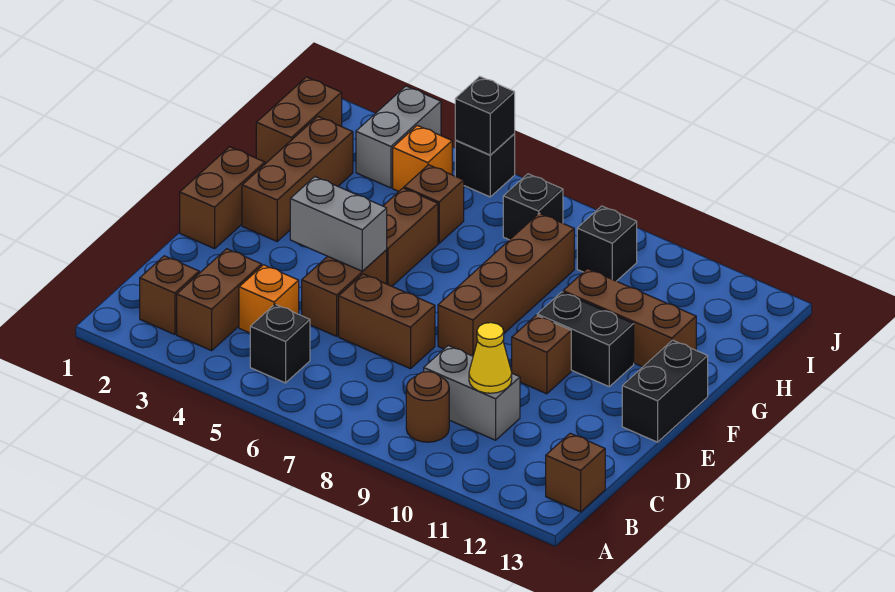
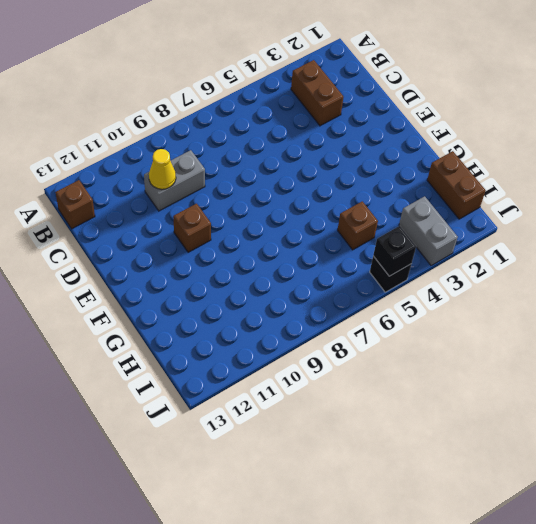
none -> brown 1x1 brick [140,256,199,335]
none -> black 1x1 brick [250,304,310,383]
none -> brown 1x1 round brick [406,372,449,442]

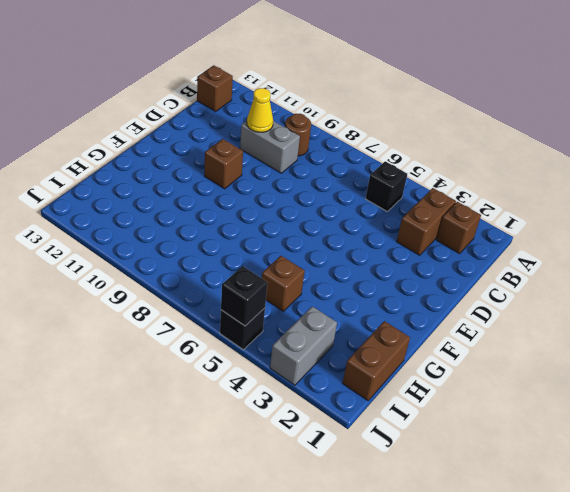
none -> orange 1x1 brick [239,265,299,333]
none -> brown 1x2 brick [302,250,387,336]
none -> brown 1x2 brick [339,274,435,369]

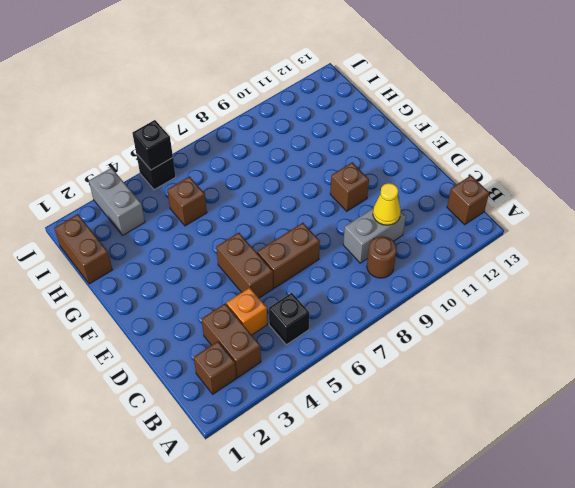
none -> brown 1x2 brick [180,147,265,249]
none -> brown 1x4 brick [438,213,574,356]
none -> black 1x2 brick [622,340,708,442]

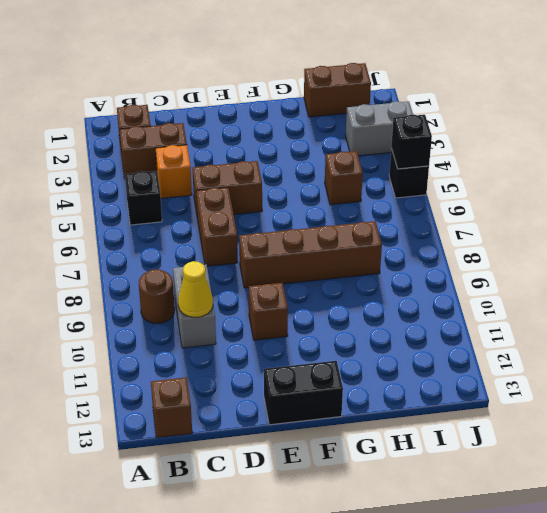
none -> brown 1x2 brick [180,147,265,249]
none -> brown 1x3 brick [242,117,353,241]
none -> brown 1x2 brick [383,188,438,286]

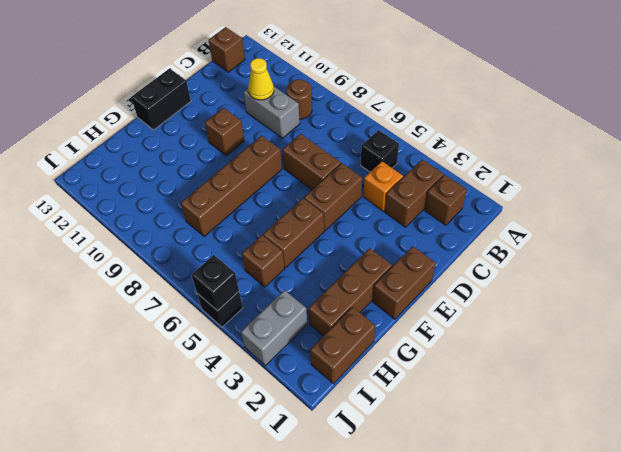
none -> black 1x2 brick [537,292,634,386]
none -> brown 1x3 brick [563,269,696,367]
none -> orange 1x1 brick [393,125,452,191]

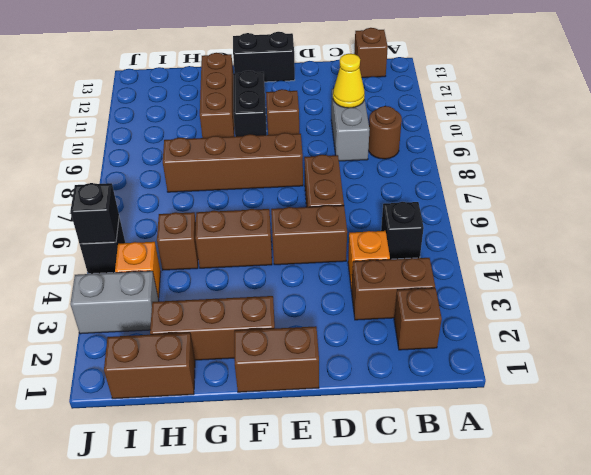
none -> black 1x1 brick [503,174,563,240]
none -> black 1x1 brick [577,206,637,281]
none -> grey 1x2 brick [290,177,387,271]

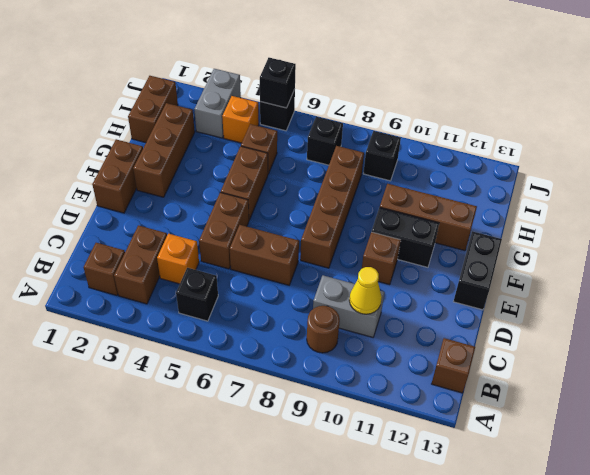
none -> grey 1x2 brick [290,177,387,271]

